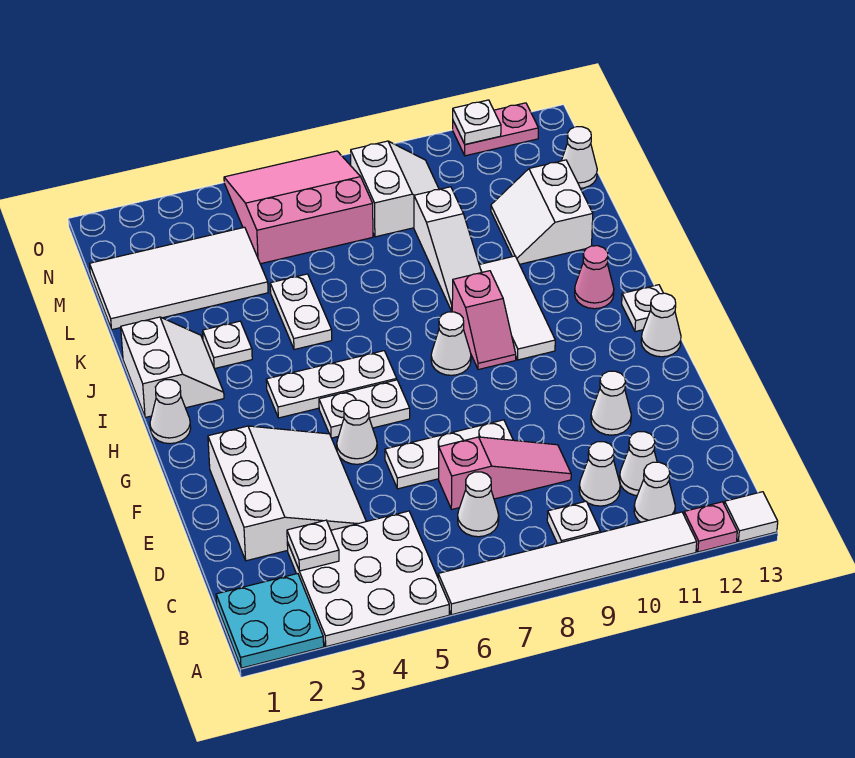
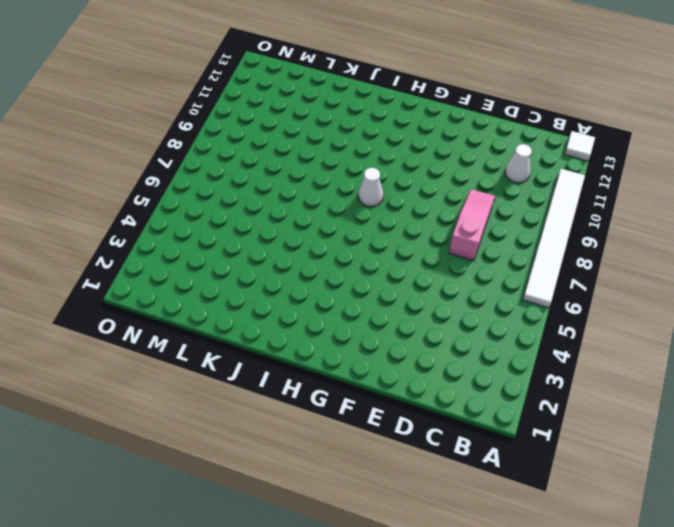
none -> cyan 2x2 plate [216,574,324,668]
none -> white 3x3 plate [287,511,449,647]
none -> pink 1x1 plate [684,502,737,552]
none -> white 1x1 plate [547,501,600,543]

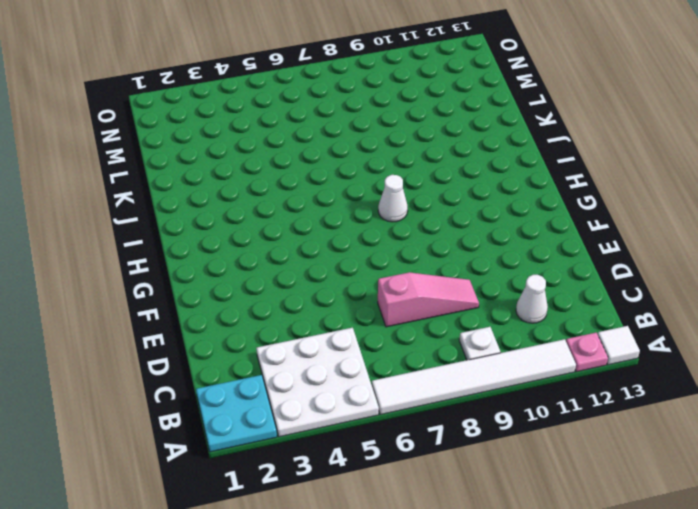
none -> white 1x1 cone [634,462,675,522]
none -> white 1x1 cone [458,472,499,537]
none -> white 1x1 cone [579,442,620,506]
none -> white 3x3 slope [208,426,366,561]

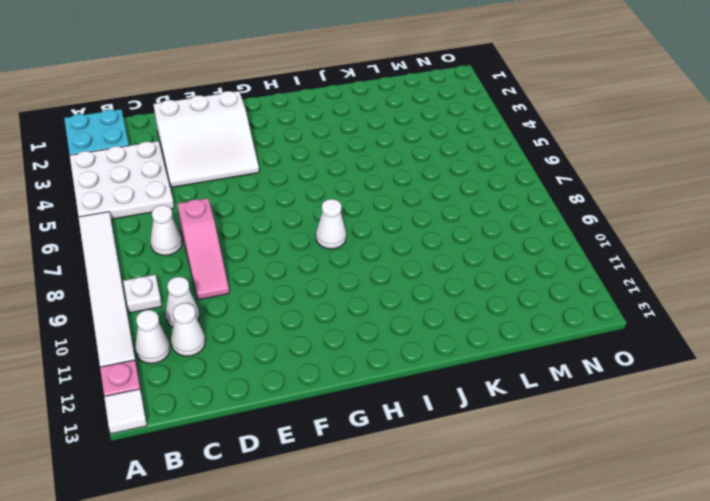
none -> white 1x3 plate [385,420,513,489]
none -> white 1x1 cone [591,371,631,435]
none -> white 1x1 cone [337,400,377,464]
none -> white 1x2 plate [319,380,410,438]

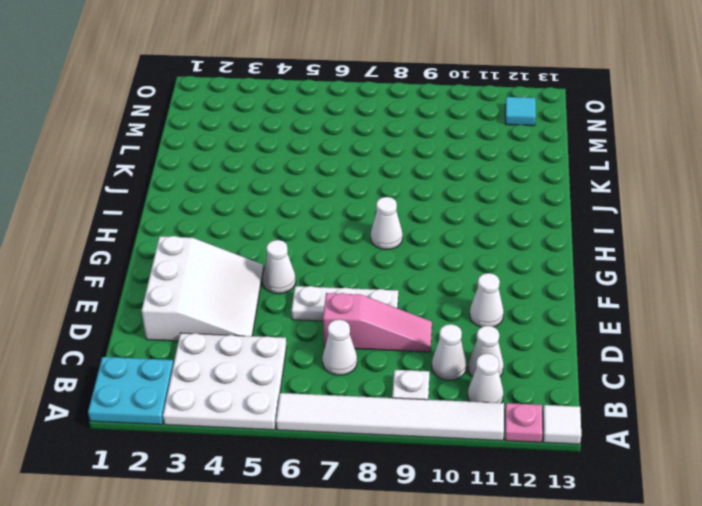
cyan 1x1 tile [505,97,536,126] -> none
none -> white 1x2 plate [319,380,410,438]
none -> white 1x1 cone [641,293,681,357]
none -> white 1x1 cone [150,380,191,444]
none -> white 1x3 plate [266,351,397,418]

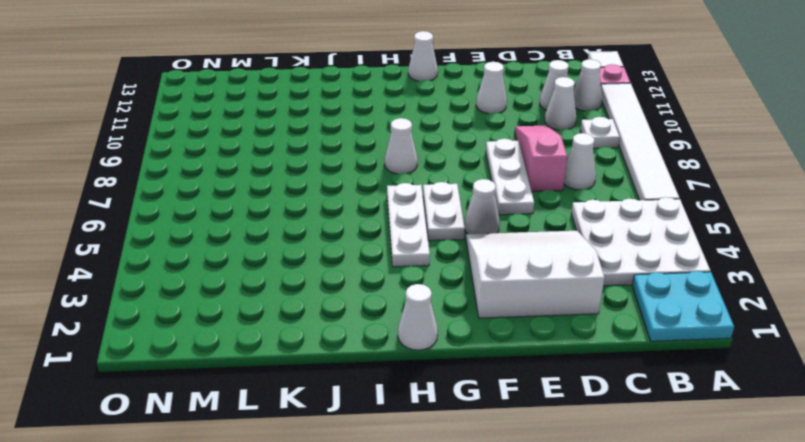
none -> pink 1x2 slope [452,271,516,370]
none -> white 1x3 tile [479,256,555,360]
none -> white 1x1 plate [622,285,663,332]
none -> white 2x2 slope [121,317,224,417]

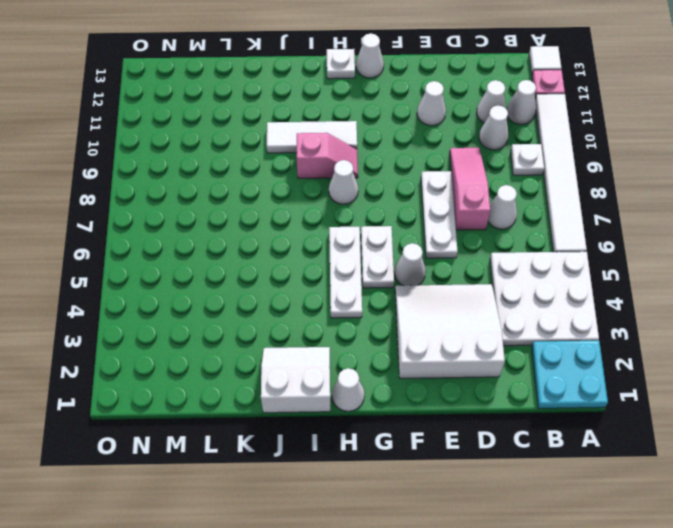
none -> pink 1x1 cone [575,246,614,309]
none -> white 1x1 plate [203,321,252,369]
none -> white 1x2 plate [270,274,332,350]
none -> white 1x3 slope [414,187,482,311]

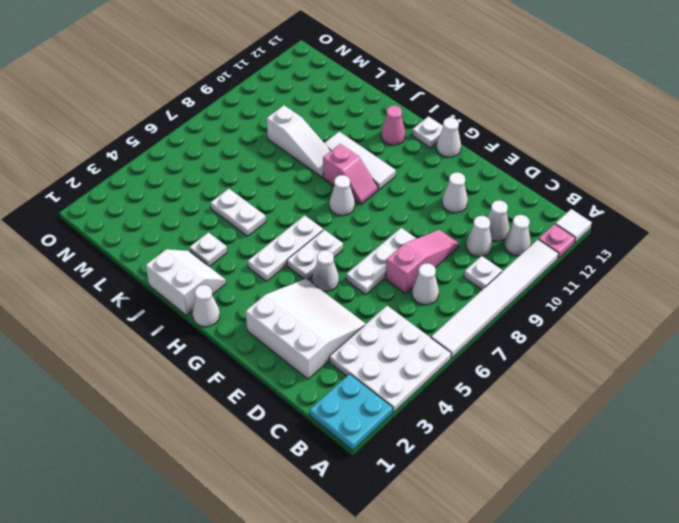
none -> white 2x2 slope [491,160,593,264]
none -> white 2x4 tile [90,227,268,330]
none -> pink 3x3 slope [224,151,373,264]
none -> white 2x2 slope [351,141,439,237]

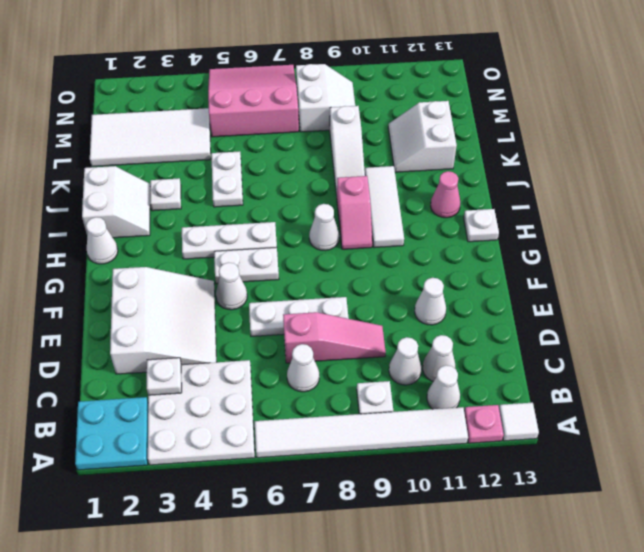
none -> white 1x1 cone [641,293,681,357]
none -> white 1x1 cone [562,127,597,188]
none -> pink 1x2 plate [453,103,538,156]
none -> white 1x1 plate [453,100,501,144]

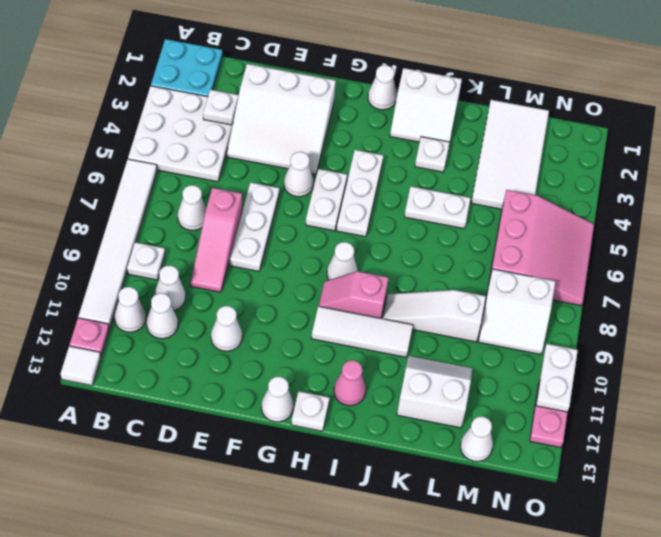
white 1x2 plate [536,344,578,412] -> white 1x1 plate [453,100,501,144]

